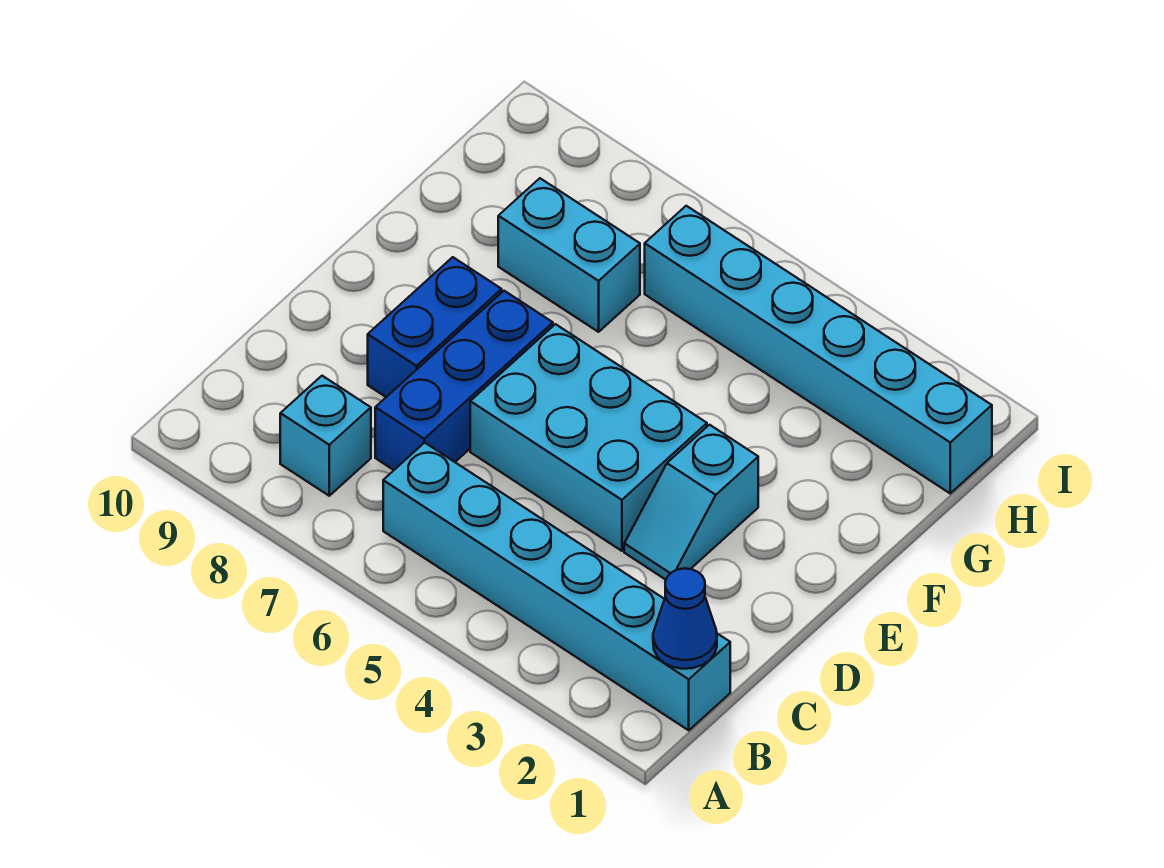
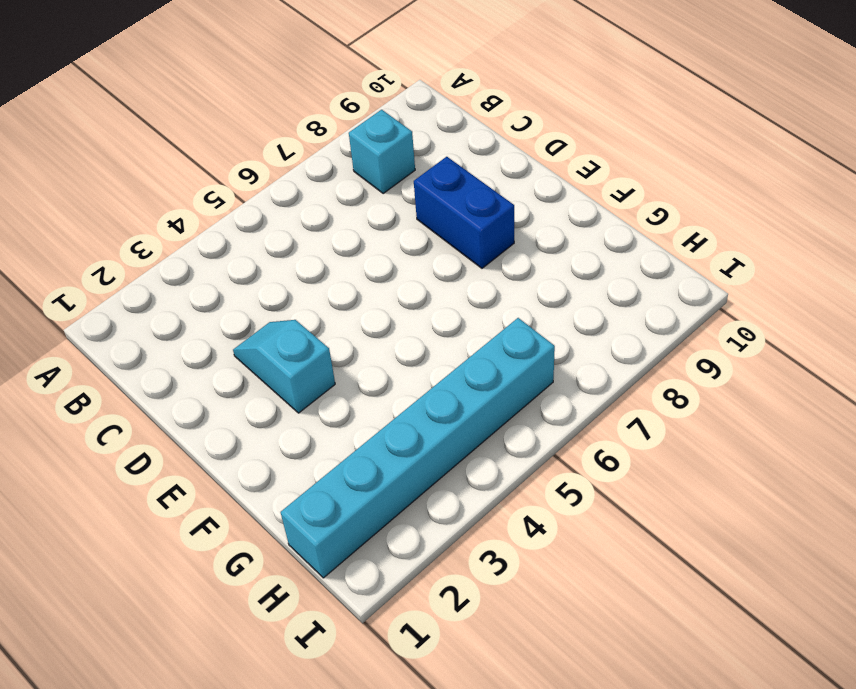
none -> cyan 1x6 brick [383,443,730,730]
none -> blue 1x3 brick [375,291,553,470]

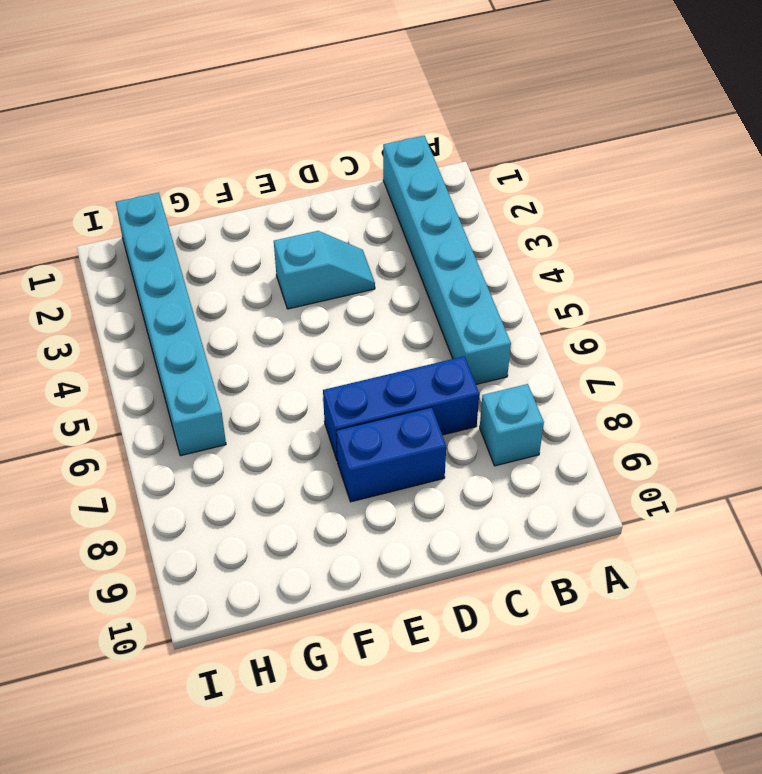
none -> cyan 2x3 brick [470,324,707,551]
none -> cyan 1x2 brick [498,178,640,332]

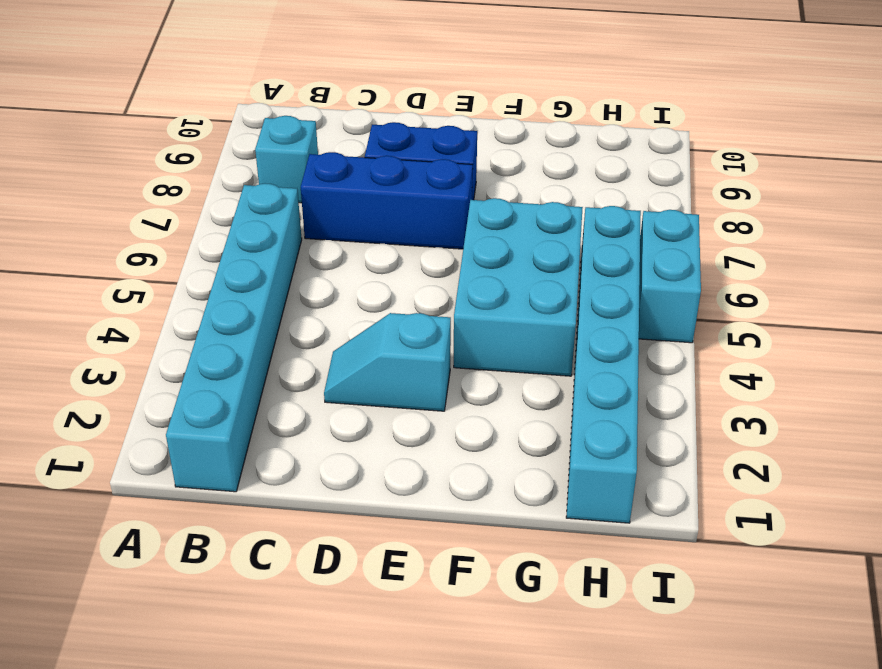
cyan 2x3 brick [454,198,583,376] -> cyan 2x3 brick moved to [470,324,707,551]
cyan 1x2 brick [639,210,701,343] -> cyan 1x2 brick moved to [498,178,640,332]
none -> blue 1x1 cone [653,568,717,669]

